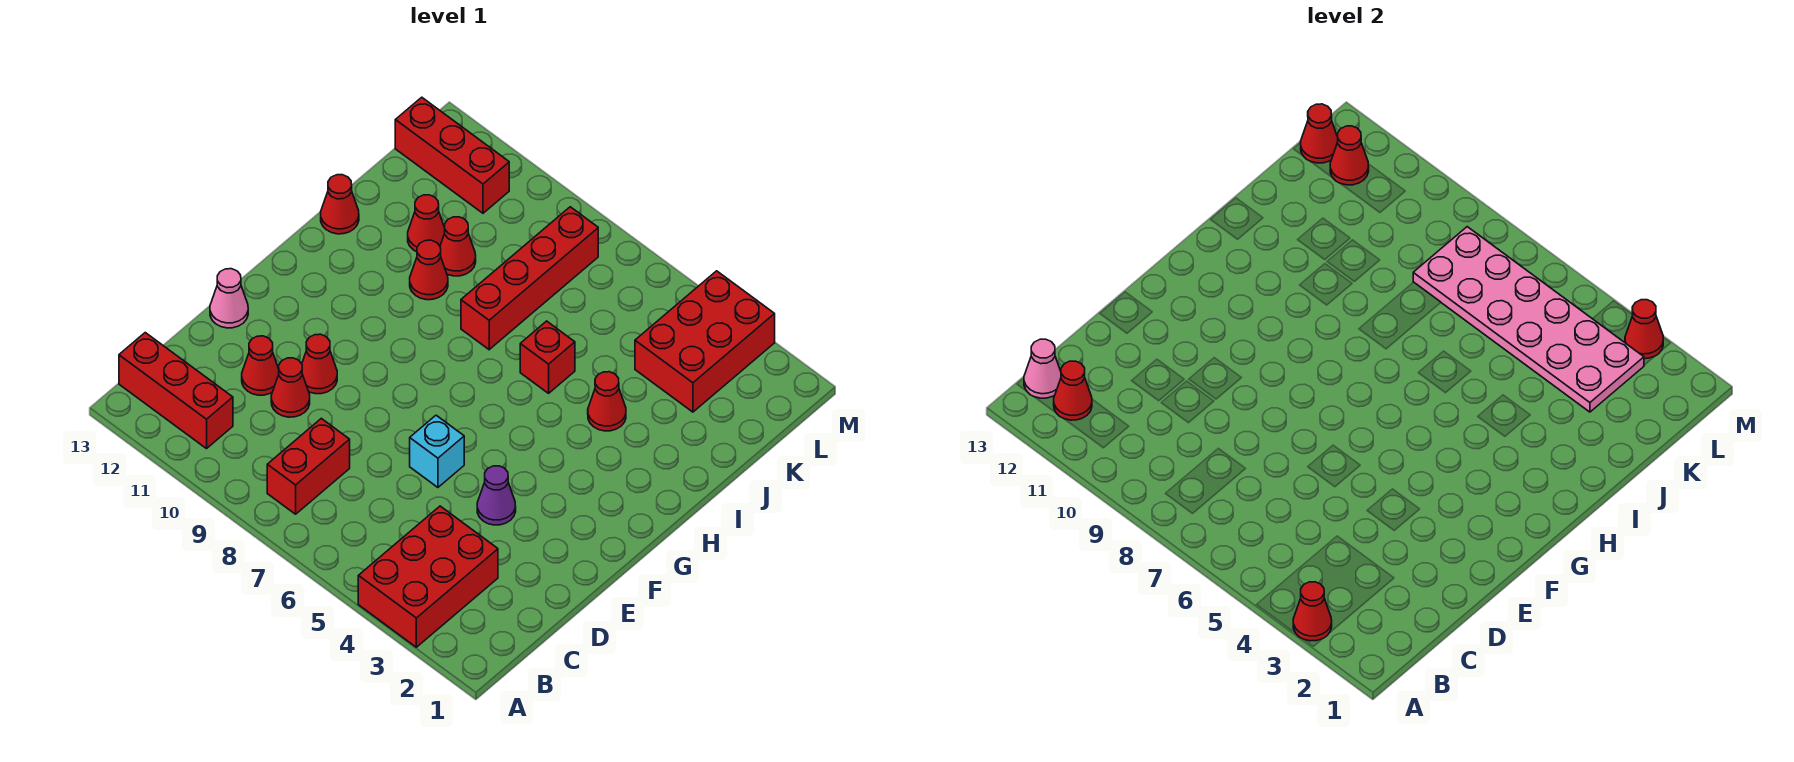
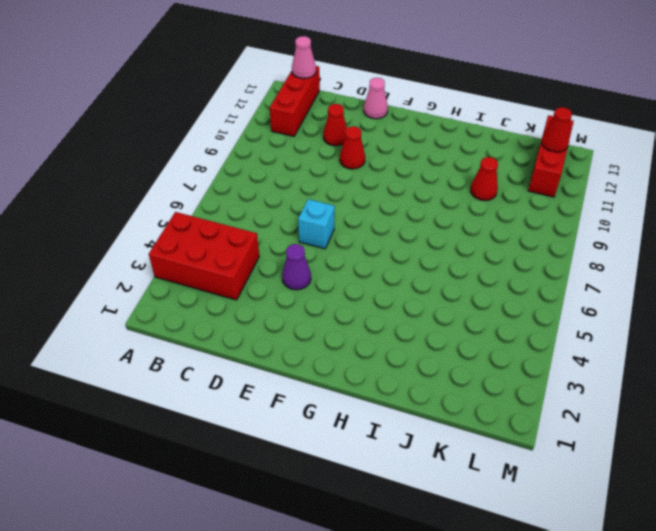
none -> red 1x2 brick [267,418,350,514]
none -> red 1x1 cone [271,358,310,417]
none -> red 1x1 cone [588,372,626,431]

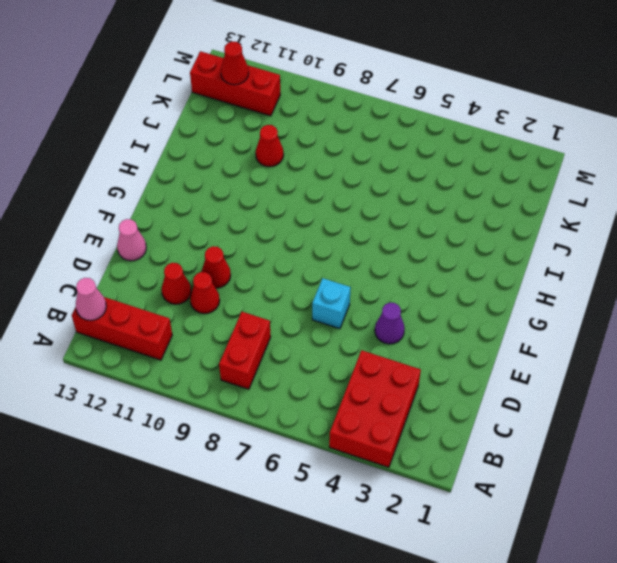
none -> red 1x1 cone [588,372,626,431]
none -> red 1x1 brick [520,321,575,393]
none -> red 1x4 brick [461,207,598,350]

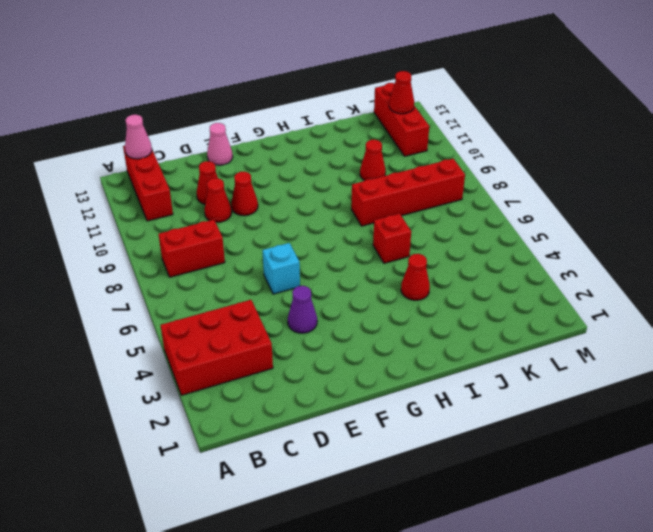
none -> red 1x1 cone [410,240,448,300]
none -> red 1x1 cone [321,175,359,234]
none -> red 1x1 cone [408,195,445,252]

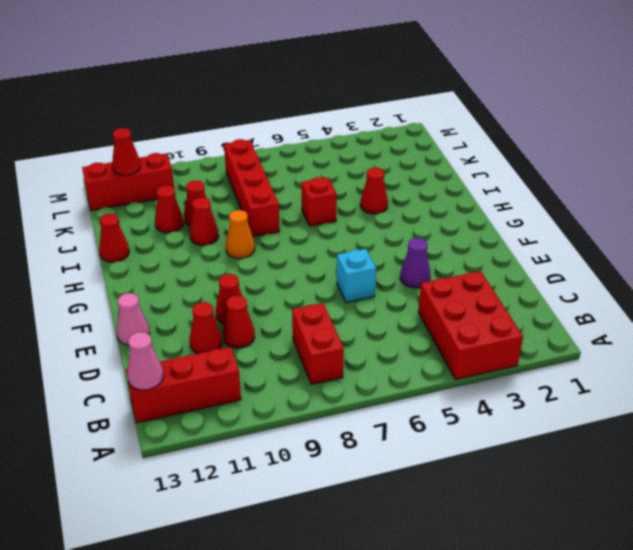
orange 1x1 cone [226,210,255,259] -> none
none -> red 2x3 brick [635,271,775,412]
none -> red 1x1 cone [1293,582,1332,641]
none -> red 1x1 cone [1054,361,1092,420]

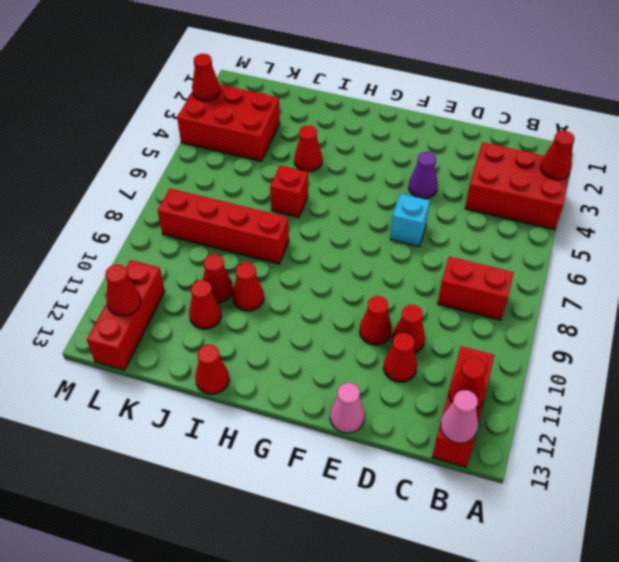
none -> pink 2x6 plate [1413,227,1644,412]
none -> red 1x1 cone [1301,104,1338,163]

